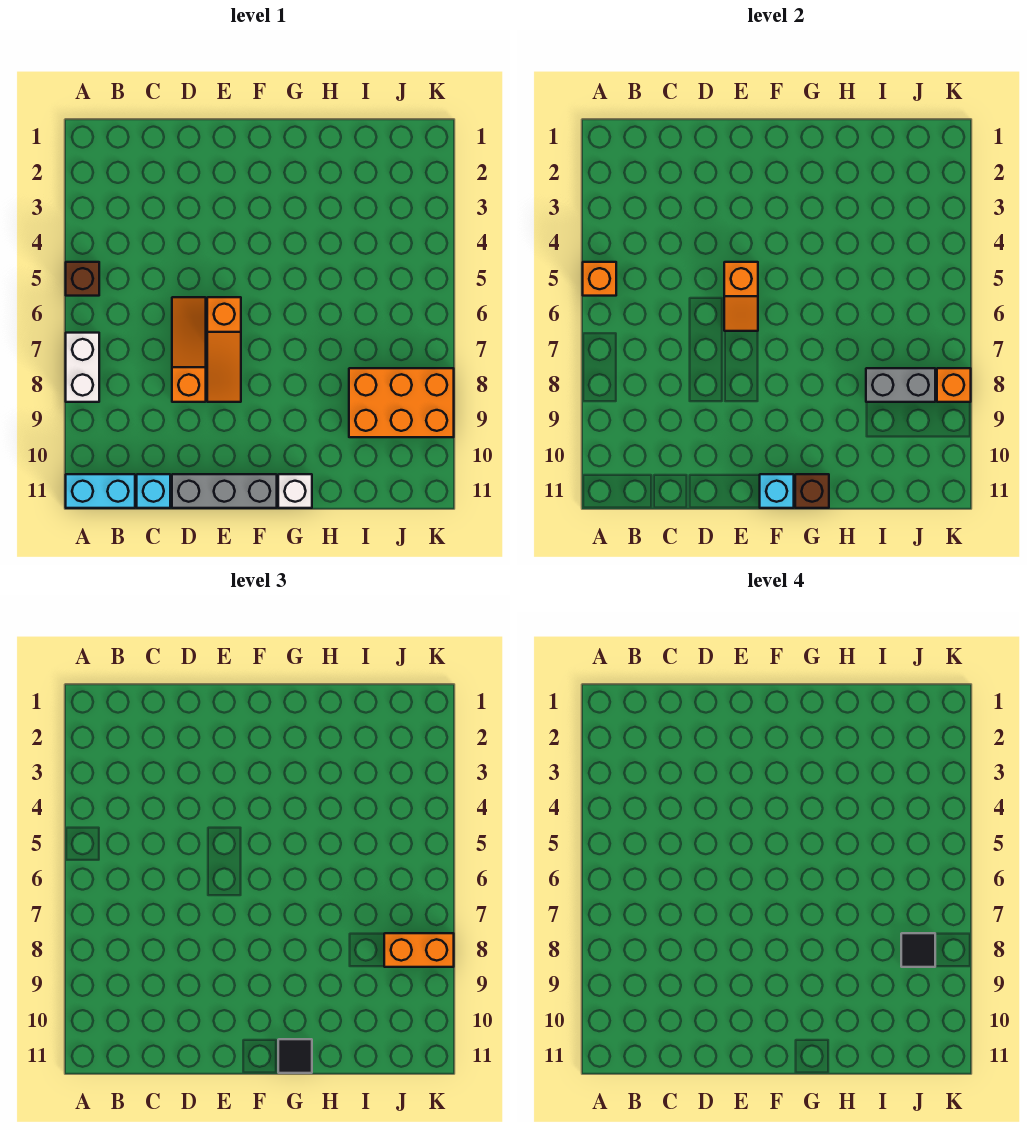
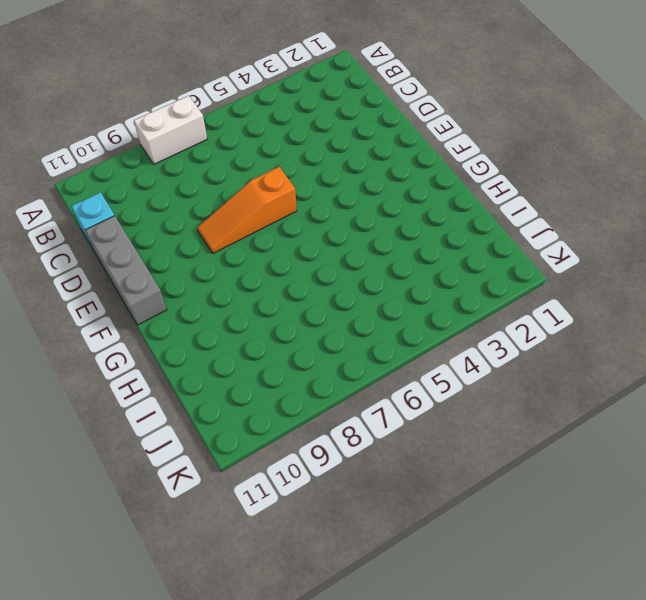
none -> brown 1x1 brick [66,262,99,296]
none -> cyan 1x2 brick [66,474,135,508]
none -> orange 1x3 slope [172,297,206,402]

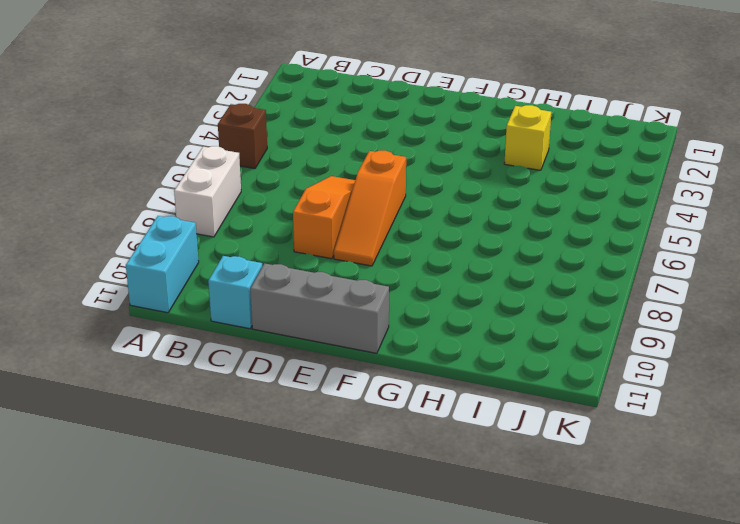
cyan 1x2 brick [126,216,199,313] -> cyan 1x2 brick turned to [66,474,135,508]
yellow 1x1 brick [504,105,551,170] -> none
none -> white 1x1 brick [278,474,312,508]
none -> orange 2x3 brick [349,368,454,437]
none -> orange 1x1 brick [583,262,616,296]

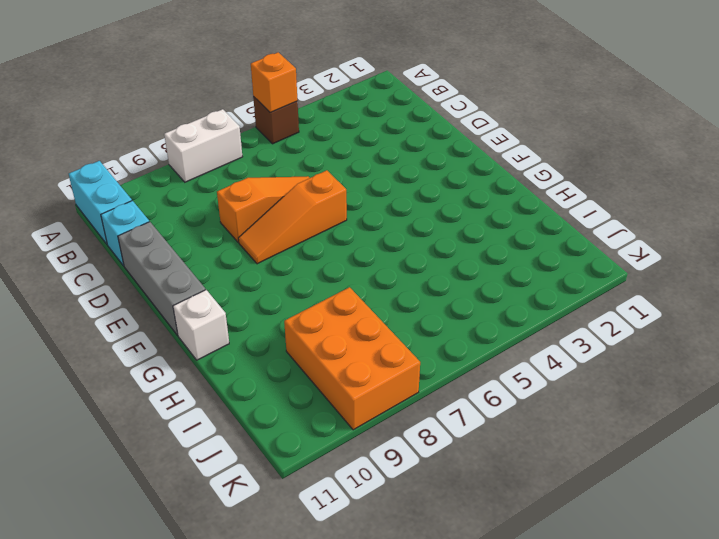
none -> orange 1x2 slope [724,262,758,331]
none -> cyan 1x1 brick [760,474,794,508]
none -> brown 1x1 brick [795,474,829,508]

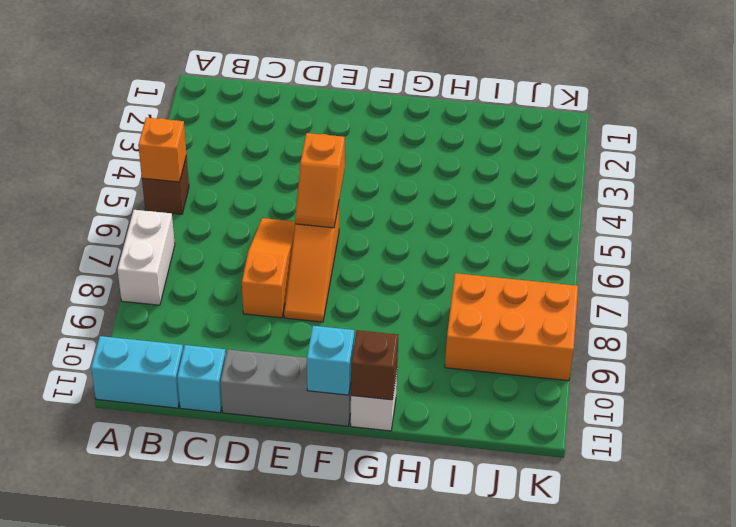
none -> grey 1x2 brick [866,368,935,402]
none -> orange 1x1 brick [937,368,971,402]
none -> black 1x1 tile [278,1039,312,1073]

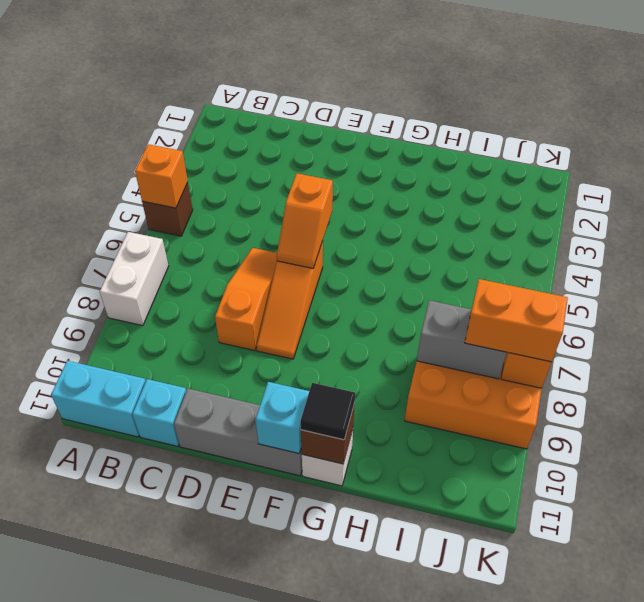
none -> black 1x1 tile [901,933,935,967]

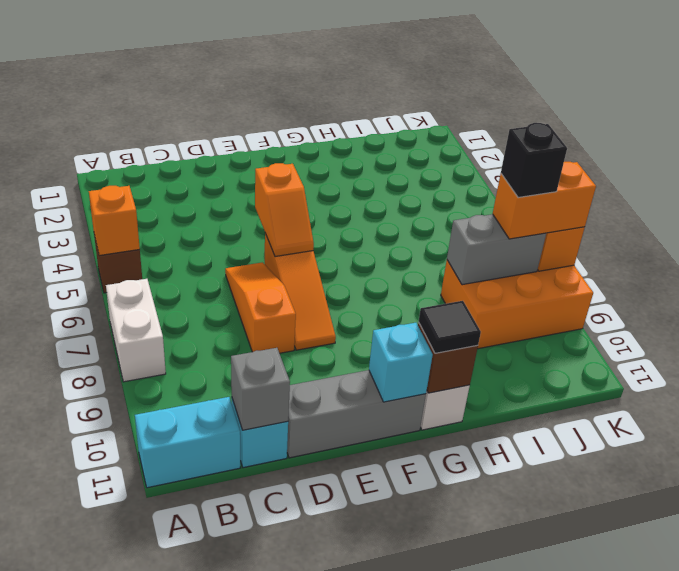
grey 1x1 brick [231,348,290,430] -> none
black 1x1 brick [501,123,567,198] -> black 1x1 tile [901,933,935,967]

